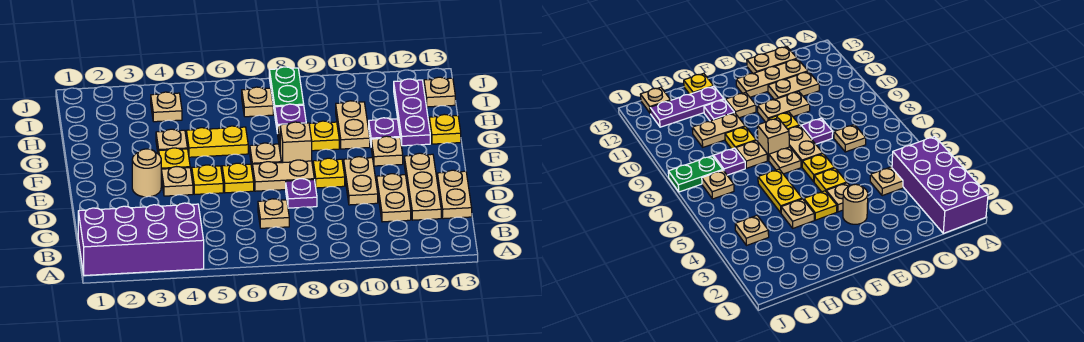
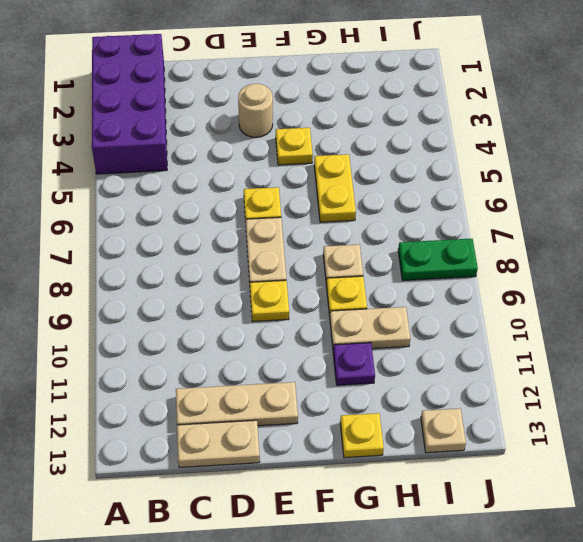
none -> tan 1x1 plate [870,167,903,196]
none -> tan 1x1 plate [258,199,289,228]
none -> tan 1x2 plate [377,174,411,222]
none -> purple 1x1 plate [286,179,317,208]

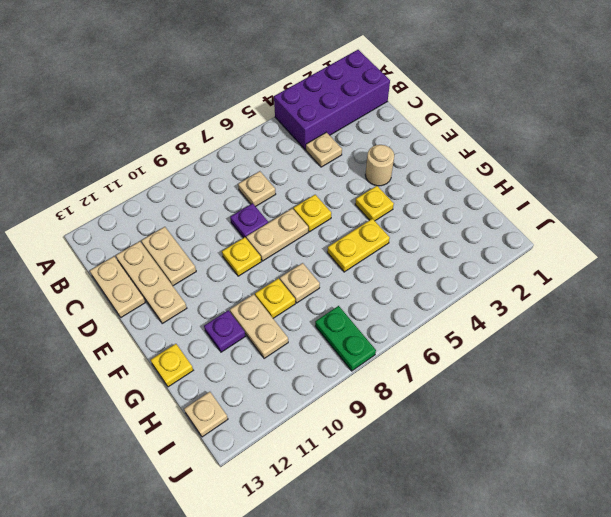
none -> tan 1x2 plate [344,157,378,205]
none -> tan 1x1 plate [161,167,193,196]
none -> yellow 1x1 plate [192,165,223,194]
none -> tan 1x1 plate [250,143,281,172]

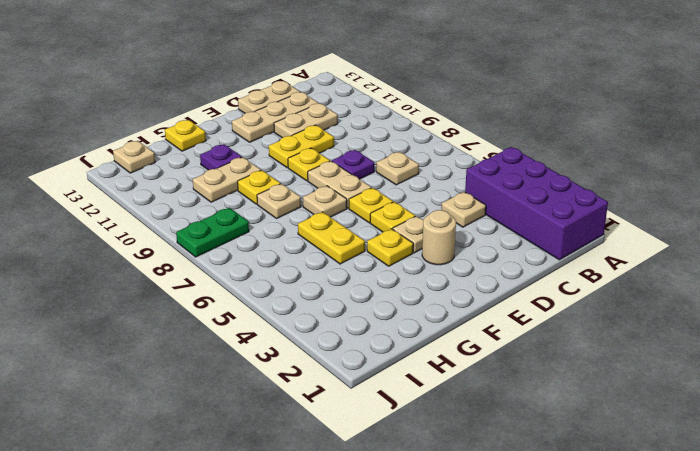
yellow 1x2 plate [269,125,334,168] -> tan 1x2 plate [344,157,378,205]
none -> tan 1x1 brick [280,122,312,163]
none -> tan 1x1 plate [371,136,403,166]
none -> tan 1x1 plate [156,129,188,154]
none -> purple 1x3 plate [394,79,430,146]

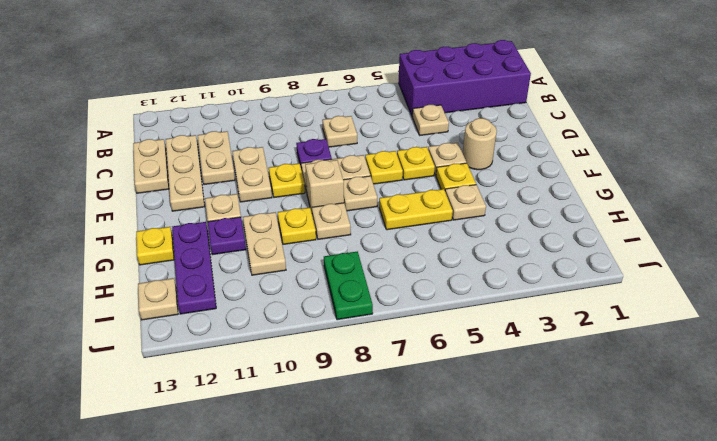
none -> purple 1x1 plate [275,104,306,133]
none -> tan 1x1 plate [151,92,182,122]
none -> tan 1x1 plate [242,87,273,117]

